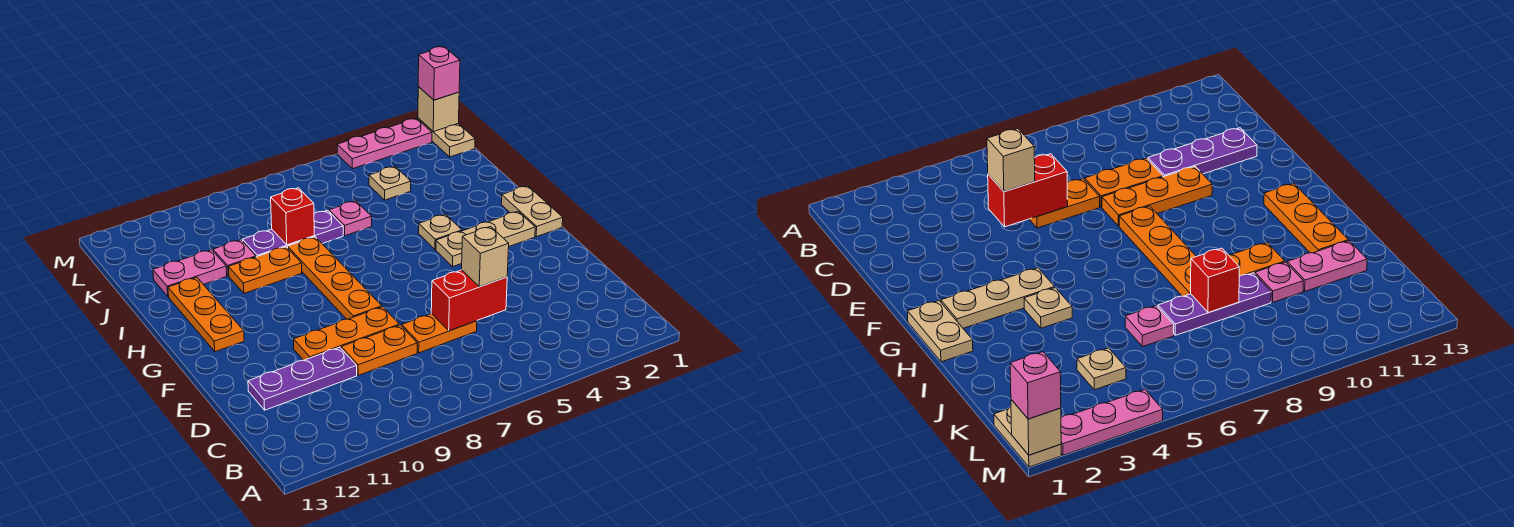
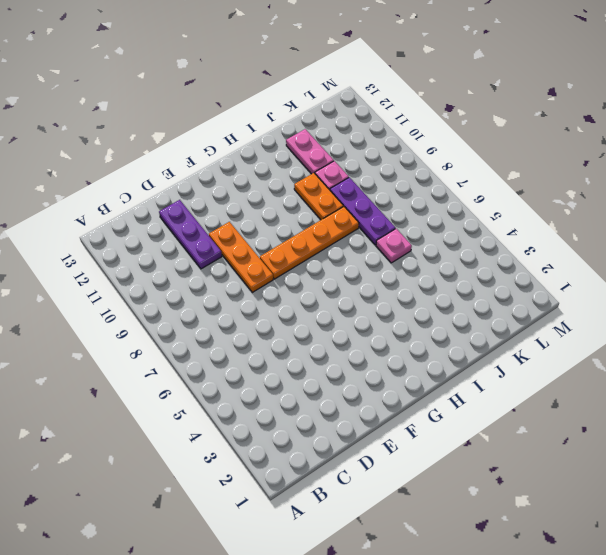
none -> orange 1x2 plate [402,314,477,353]
none -> orange 1x2 plate [341,325,417,375]
none -> tan 1x2 plate [501,186,563,237]

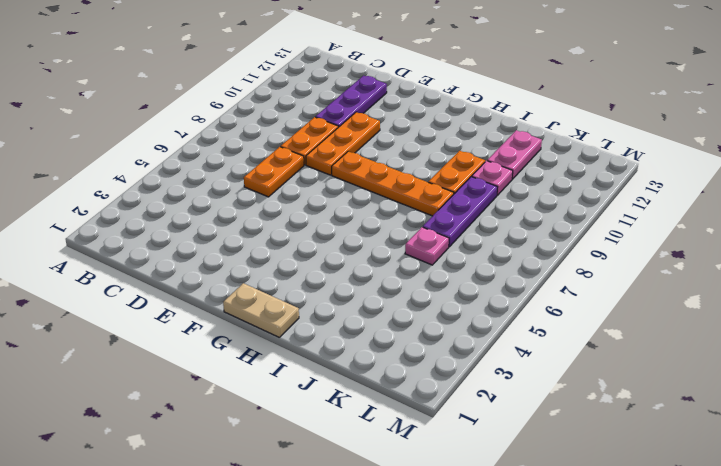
none -> tan 1x3 plate [436,212,535,266]
none -> orange 1x3 plate [168,277,244,352]
none -> tan 1x1 plate [419,214,462,250]

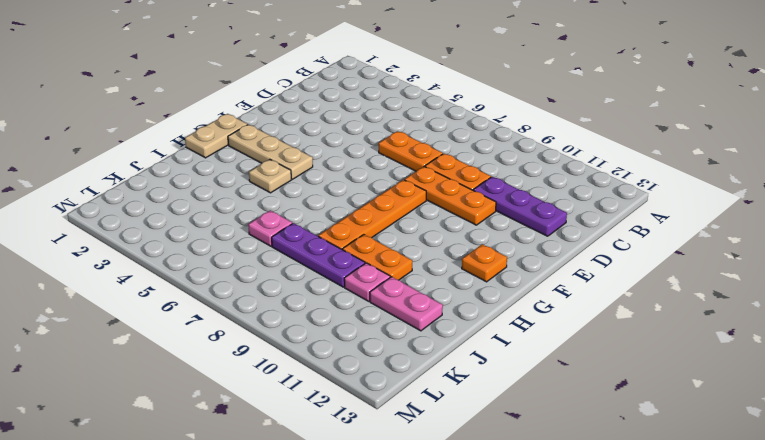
orange 1x1 plate [462,244,507,282] -> orange 1x3 plate [168,277,244,352]
none -> tan 1x1 plate [369,166,411,200]
none -> tan 1x2 plate [418,118,475,157]
none -> pink 1x3 plate [337,118,432,169]

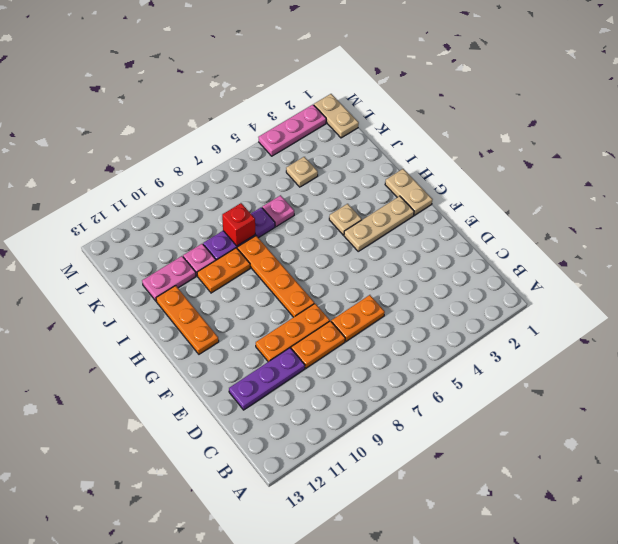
none -> red 1x2 brick [431,270,507,331]
none -> tan 1x1 brick [418,87,459,132]
none -> tan 1x1 brick [462,227,509,287]

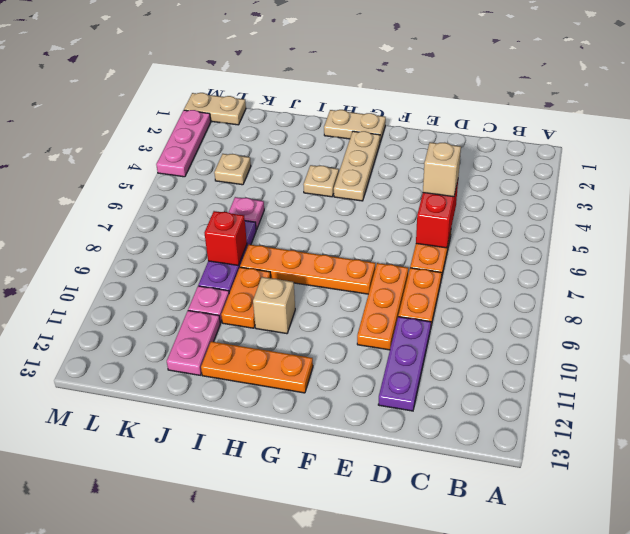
tan 1x1 brick [253,277,295,334] -> tan 1x1 brick moved to [418,87,459,132]
none -> pink 1x1 brick [418,47,460,100]

